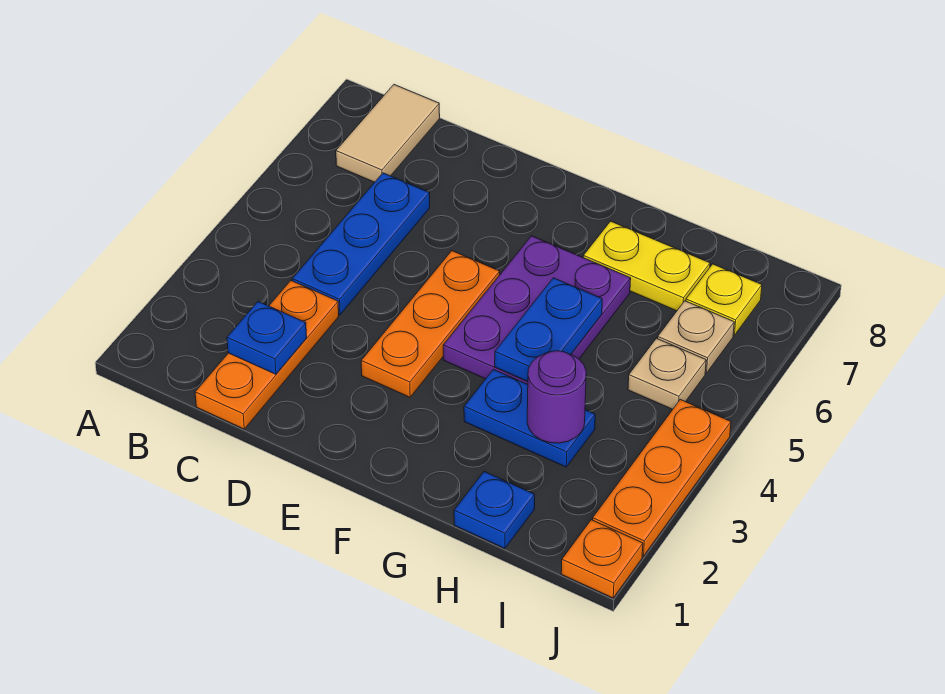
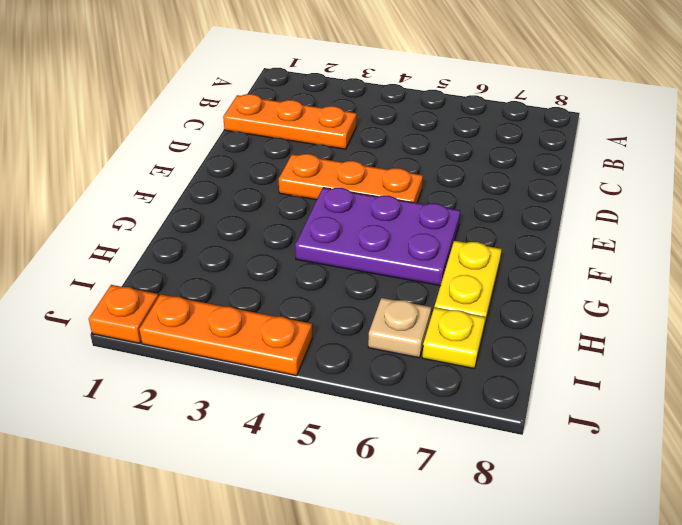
none -> tan 1x2 tile [336,85,440,182]
none -> blue 1x3 plate [292,173,430,315]
none -> blue 1x2 plate [464,370,595,467]

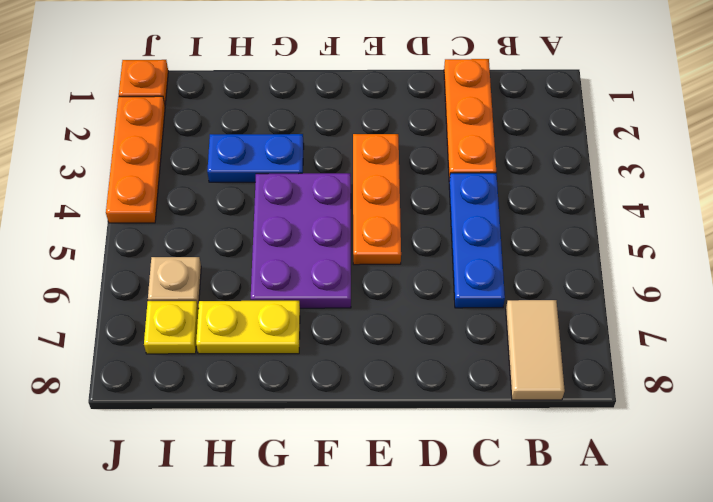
none -> blue 1x1 plate [454,472,535,548]
none -> tan 1x1 plate [628,338,706,409]
none -> blue 1x1 plate [227,302,307,374]

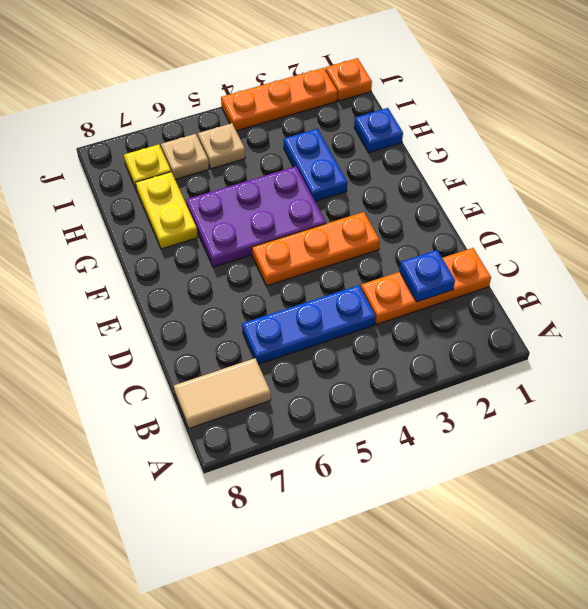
none -> blue 1x2 plate [495,278,602,381]
none -> purple 1x1 round brick [527,351,586,443]

